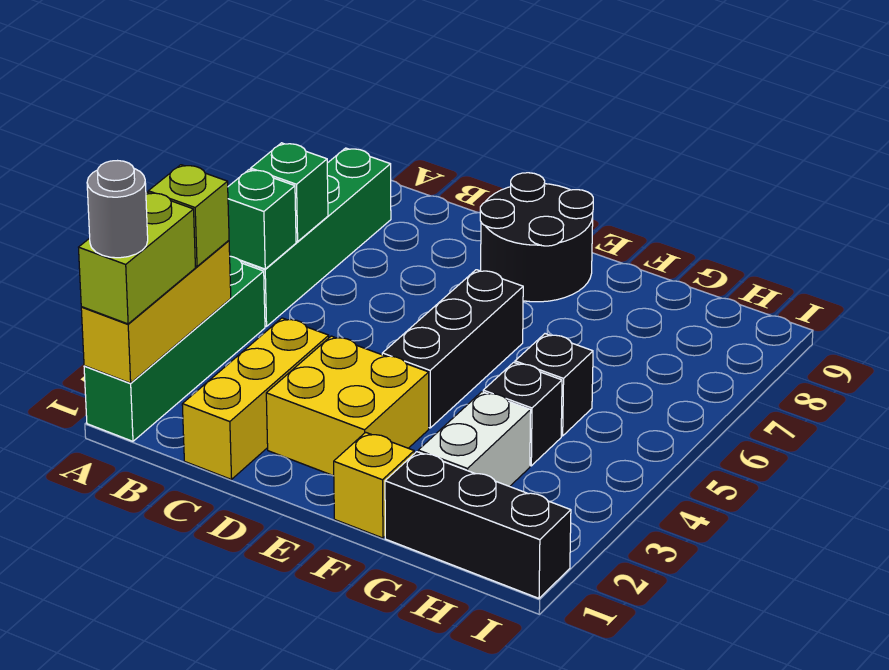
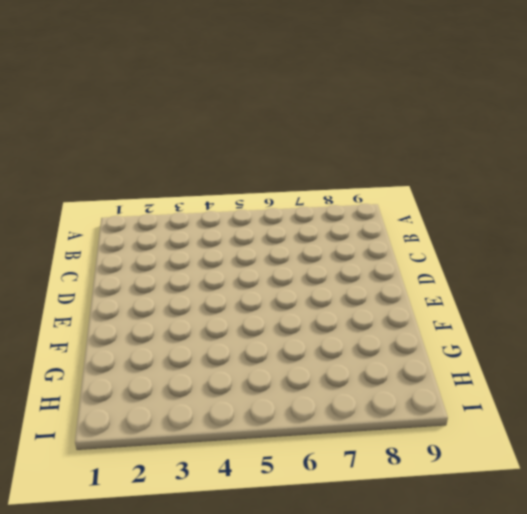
none -> green 1x4 brick [84,256,265,441]
none -> green 1x4 brick [240,148,391,326]
none -> yellow 1x3 brick [182,318,329,480]

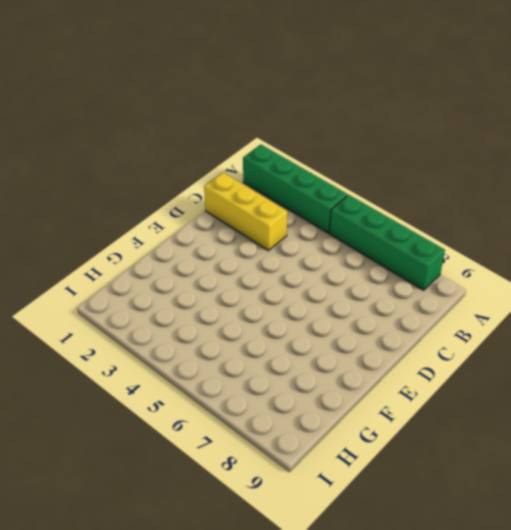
none -> yellow 2x2 brick [266,336,429,476]
none -> black 2x2 round brick [480,173,593,302]
none -> black 1x3 brick [382,270,523,428]

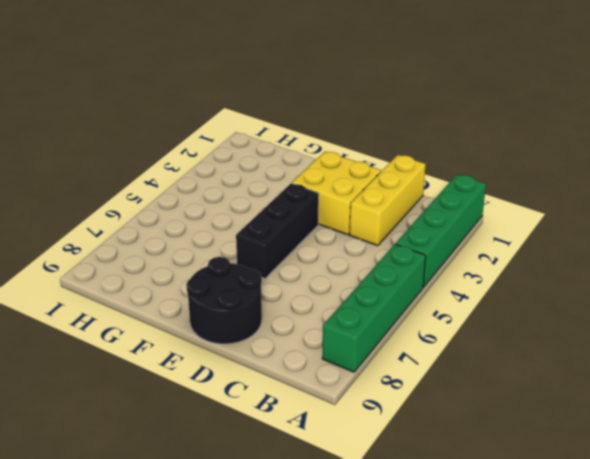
none -> yellow 1x1 brick [334,432,414,538]
none -> black 1x3 brick [385,452,571,598]
none -> white 1x2 brick [418,392,531,487]

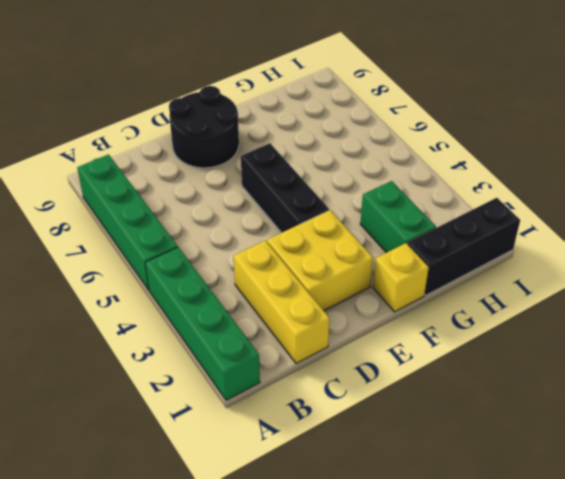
green 1x2 brick [360,181,436,253] -> white 1x2 brick [418,392,531,487]
none -> black 1x1 brick [483,362,562,466]
none -> black 1x1 brick [515,334,593,436]
none -> yellow 1x3 brick [81,241,231,383]

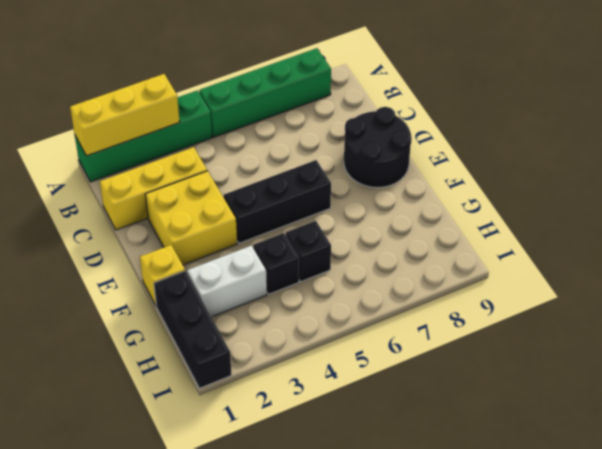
none -> green 1x1 brick [228,170,296,269]
none -> green 1x1 brick [251,143,328,242]
none -> lime 1x2 brick [79,192,195,324]

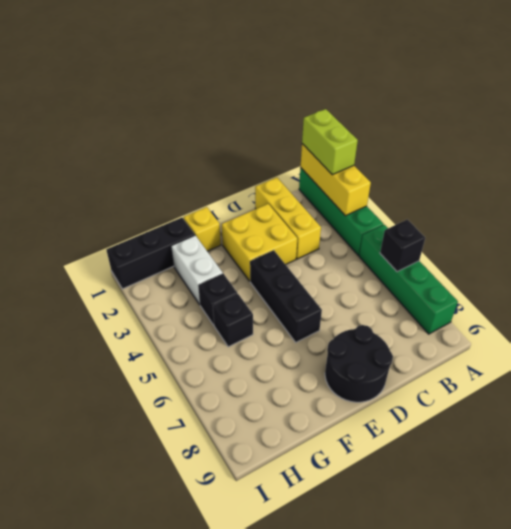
black 1x1 brick [380,219,425,272] -> green 1x1 brick [251,143,328,242]
none -> green 1x1 brick [228,170,296,269]
none -> lime 1x1 brick [148,165,229,266]
none -> grey 1x1 round brick [87,161,148,258]

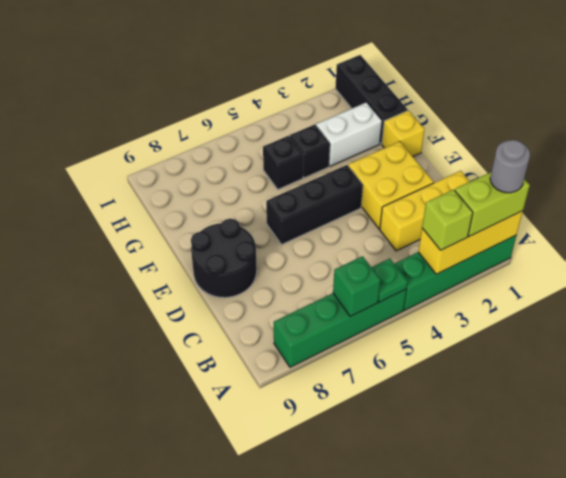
green 1x1 plate [371,258,408,302] -> green 1x1 brick [228,170,296,269]

